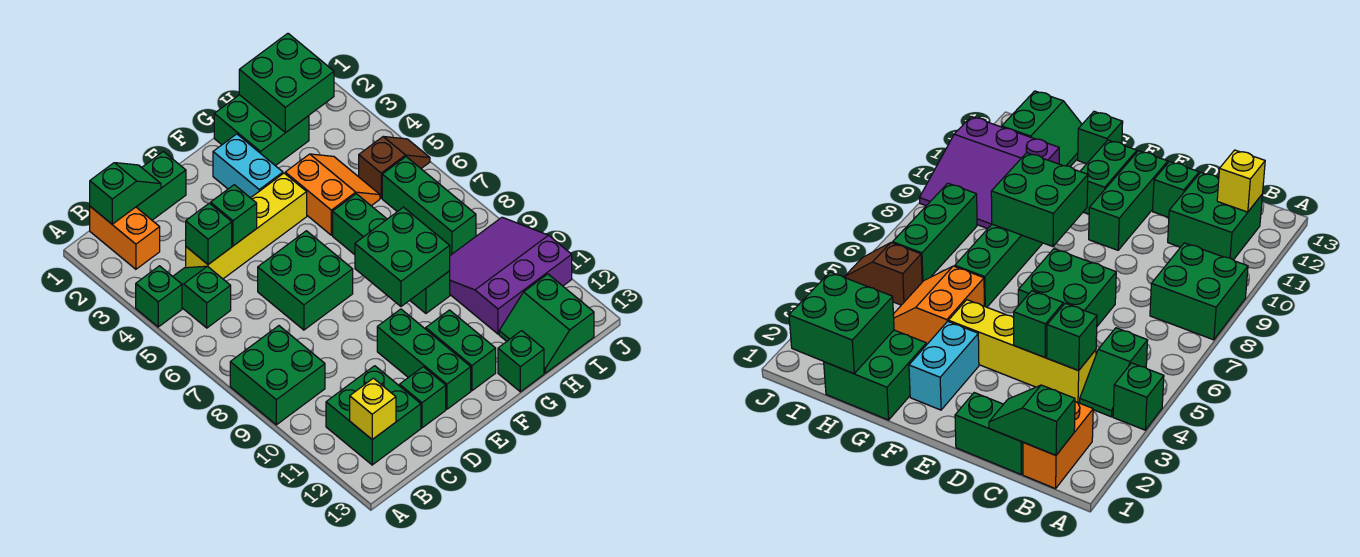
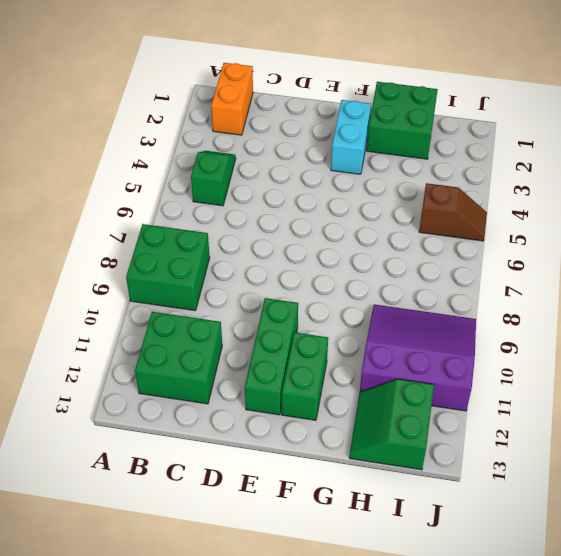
none -> green 1x1 brick [136,266,182,327]
none -> green 1x2 brick [136,152,186,220]
none -> yellow 1x4 brick [186,173,307,279]

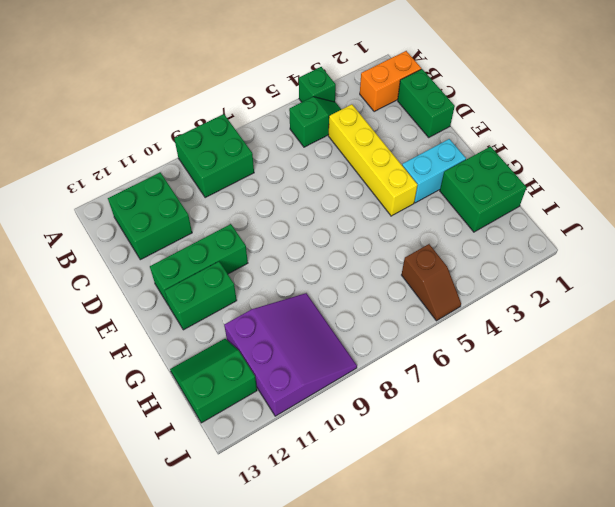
none -> green 2x2 brick [258,231,353,330]
none -> green 1x1 brick [400,367,446,428]
none -> orange 2x2 slope [285,154,380,235]

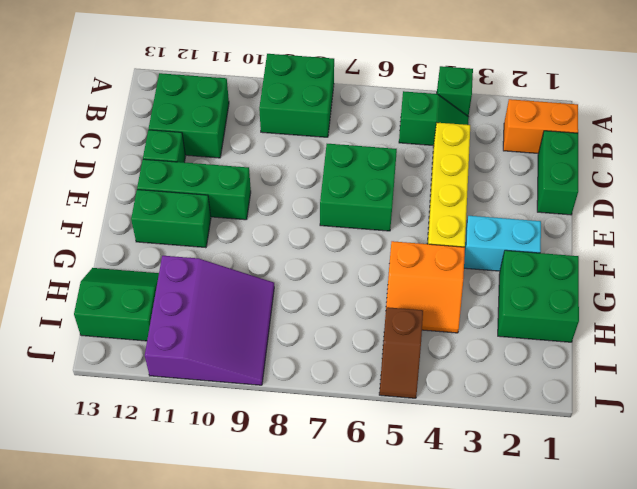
none -> green 1x4 brick [333,194,450,313]
none -> green 1x1 brick [498,331,544,392]
none -> green 1x3 brick [382,157,476,255]

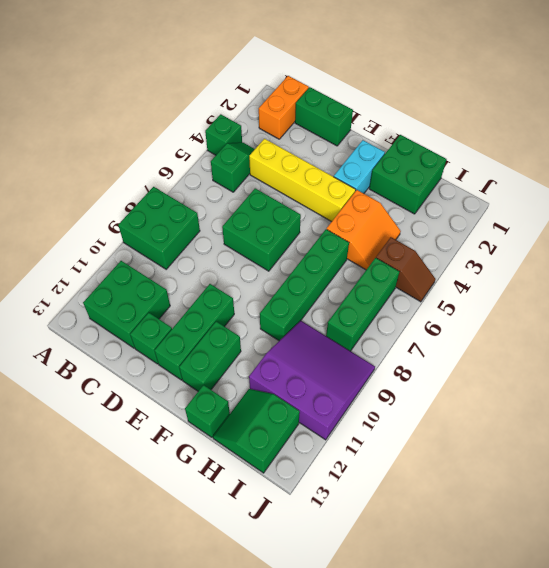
none -> green 1x2 slope [90,163,161,224]
none -> yellow 1x1 brick [350,378,396,439]
none -> green 1x1 brick [186,203,232,264]

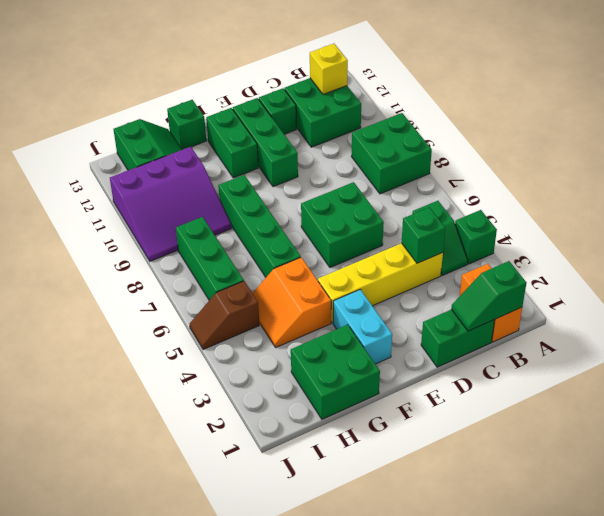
none -> green 1x1 brick [211,185,257,246]
none -> green 2x2 brick [355,207,450,306]
none -> green 2x2 brick [239,33,334,133]

